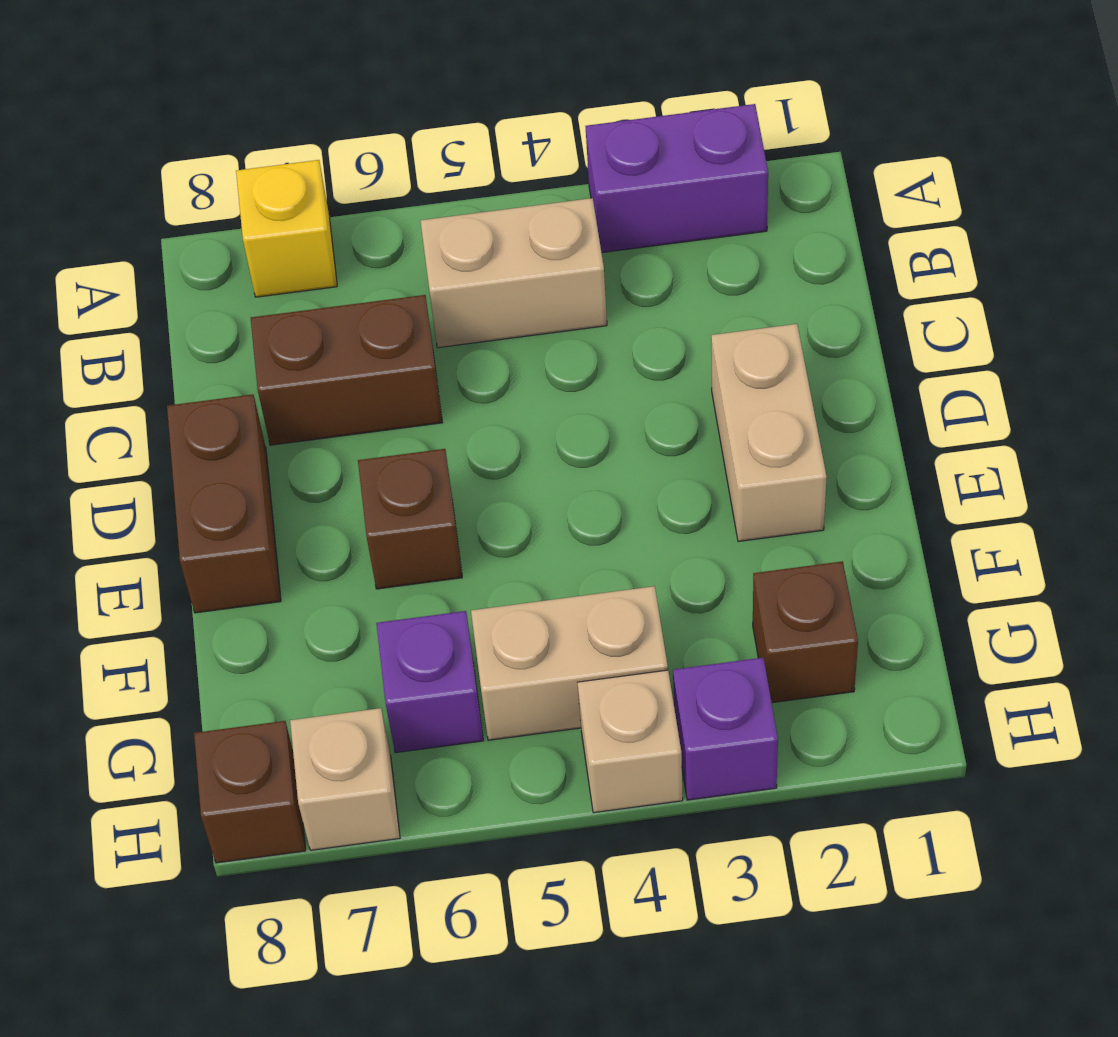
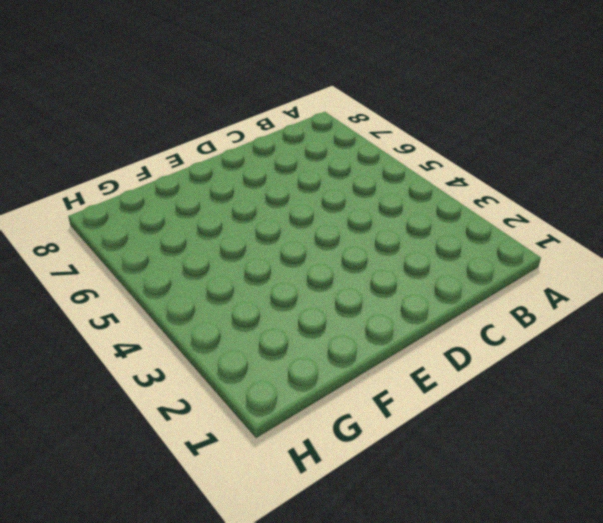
none -> purple 1x2 brick [586,104,768,253]
none -> yellow 1x1 brick [236,160,337,297]
none -> tan 1x2 brick [420,198,607,348]

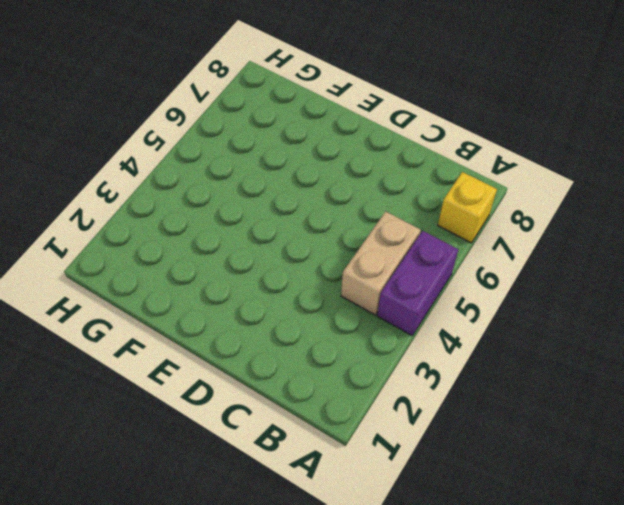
purple 1x2 brick [377,231,458,336] -> purple 1x2 brick moved to [586,104,768,253]
none -> brown 1x2 brick [251,295,443,445]
none -> tan 1x2 brick [711,324,827,542]
none -> brown 1x2 brick [167,394,281,613]

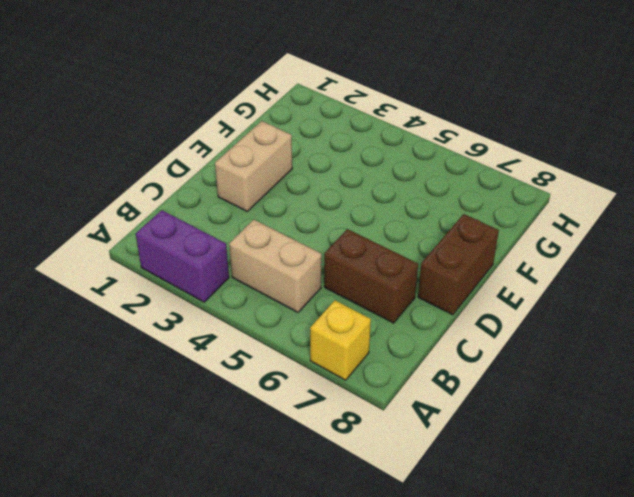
none -> brown 1x1 brick [358,449,462,589]
none -> brown 1x1 brick [753,561,858,703]
none -> tan 1x2 brick [471,586,668,740]

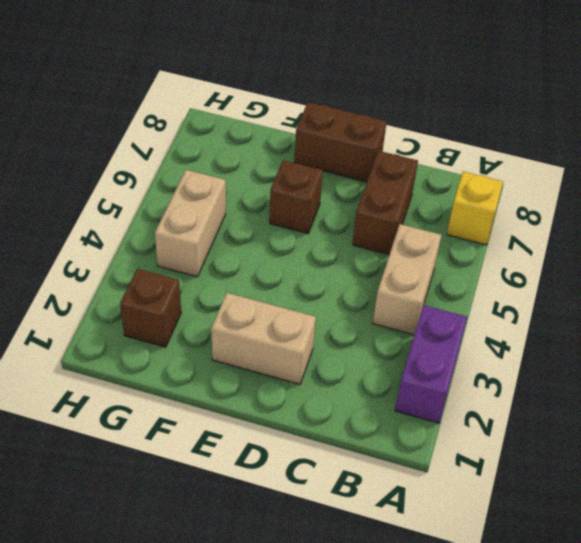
none -> purple 1x1 brick [376,611,483,753]
none -> purple 1x1 brick [673,658,778,800]
none -> tan 1x1 brick [577,670,683,813]

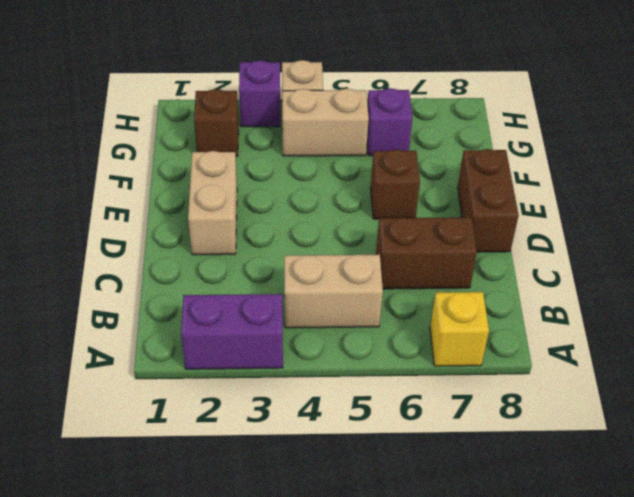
none -> tan 1x1 brick [290,708,400,850]
none -> brown 1x1 brick [194,721,306,863]

